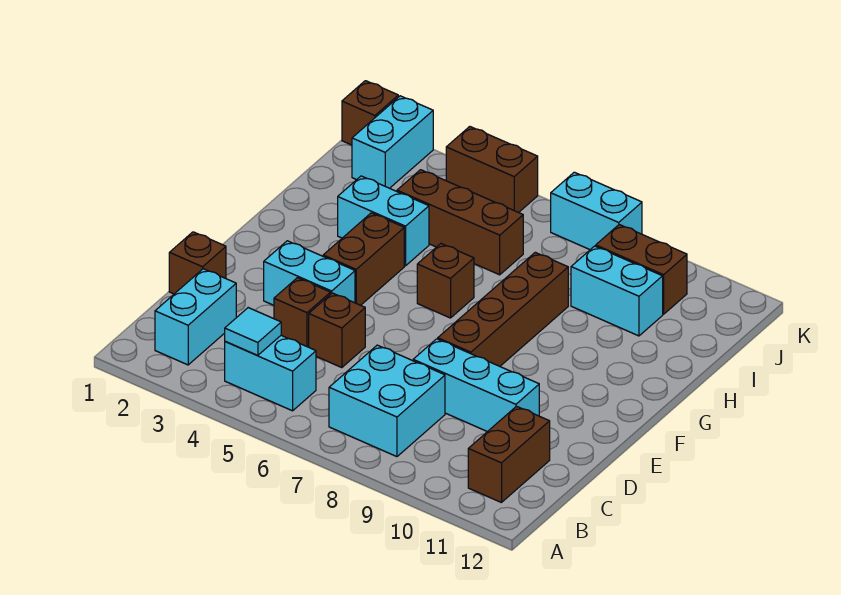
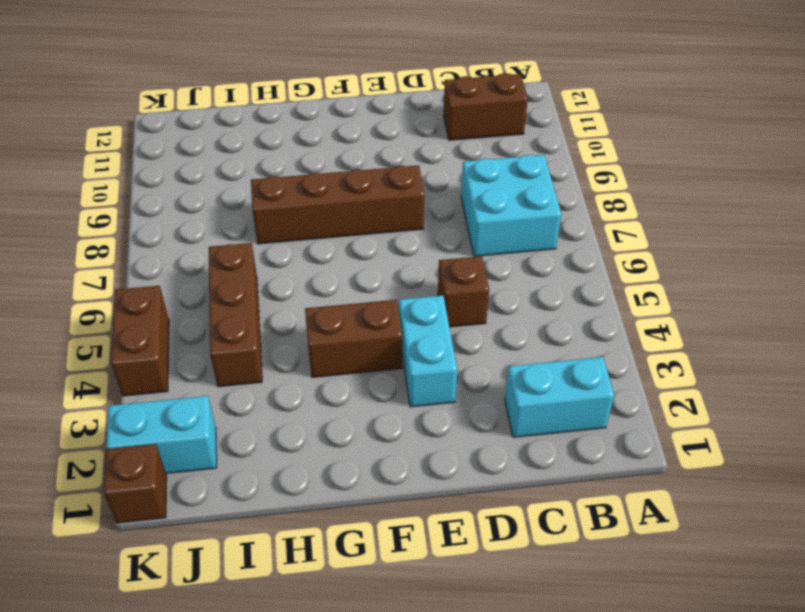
none -> cyan 1x2 brick [225,335,316,411]
none -> brown 1x1 brick [169,232,226,294]
none -> brown 1x1 brick [274,278,331,347]

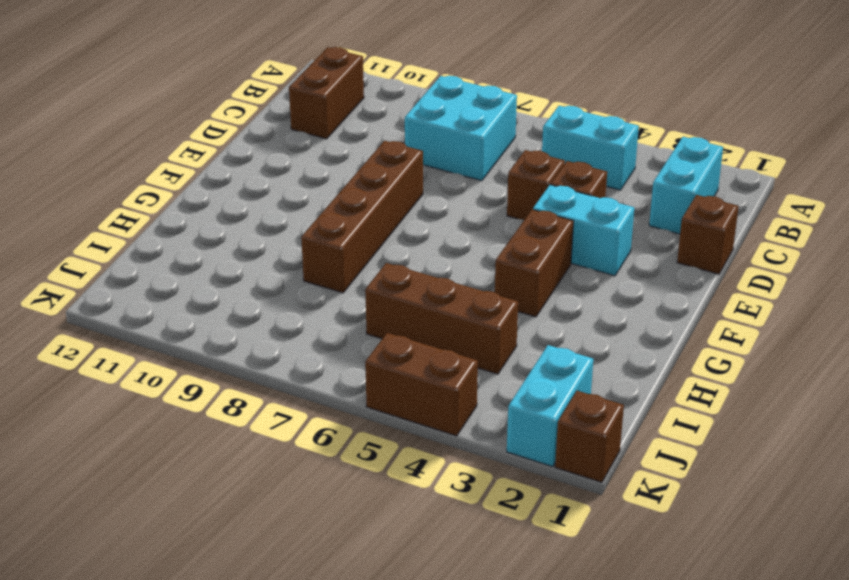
none -> cyan 1x3 brick [413,339,539,432]
none -> brown 1x1 brick [417,244,474,318]
none -> cyan 1x2 brick [338,176,429,266]

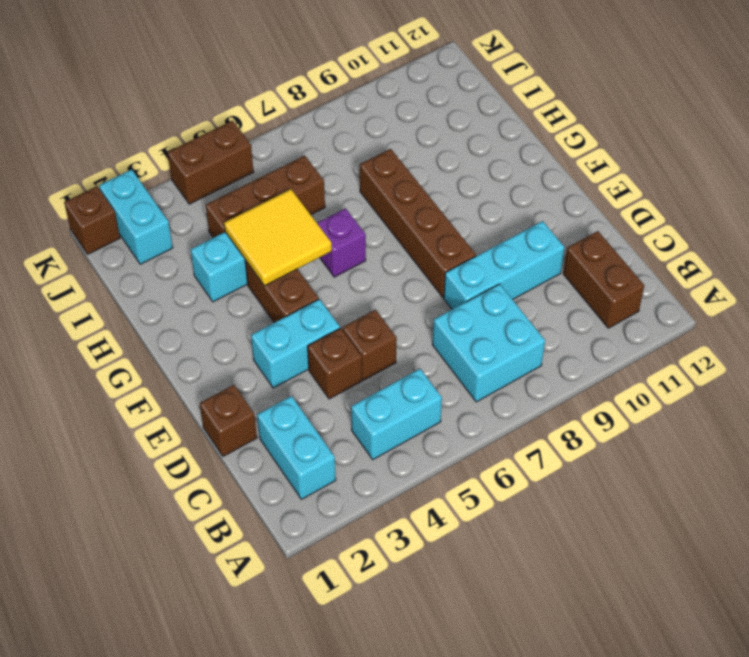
yellow 2x2 tile [224,189,332,286] -> none
purple 1x1 brick [317,208,366,277] -> brown 1x1 brick [417,244,474,318]
none -> cyan 1x2 brick [571,246,663,336]
none -> brown 1x2 brick [596,225,687,314]
none -> cyan 1x2 brick [551,172,642,250]

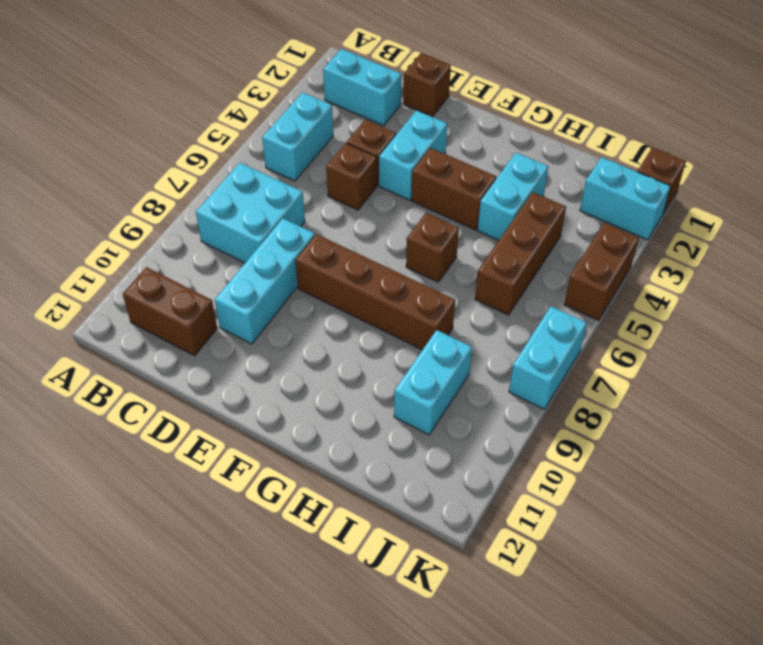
none -> brown 1x2 brick [596,225,687,314]
none -> cyan 1x1 tile [225,308,281,356]

